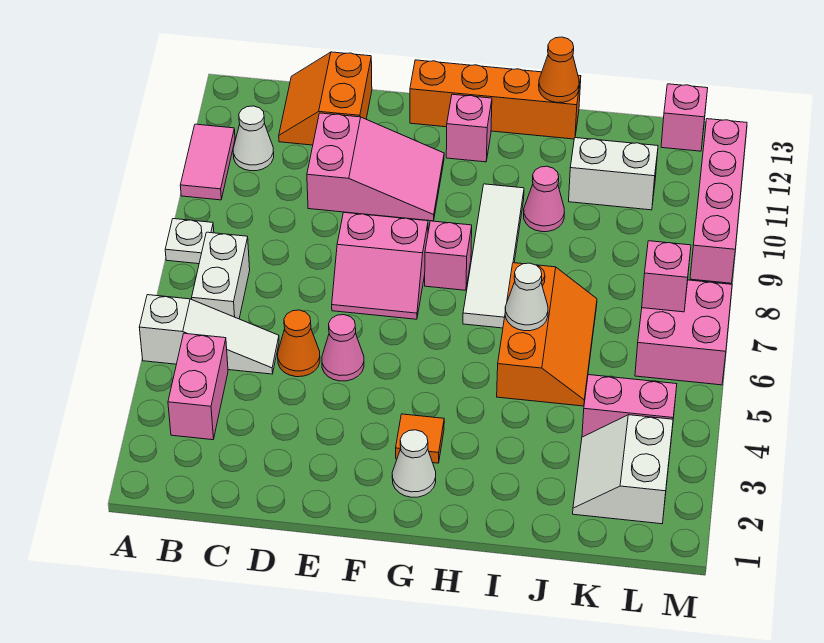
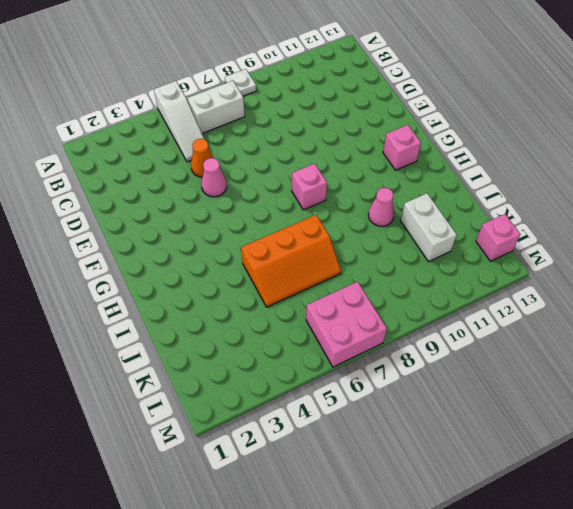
none -> pink 1x2 tile [180,124,235,200]
none -> pink 1x2 brick [168,333,228,440]
none -> white 1x1 cone [233,106,274,171]

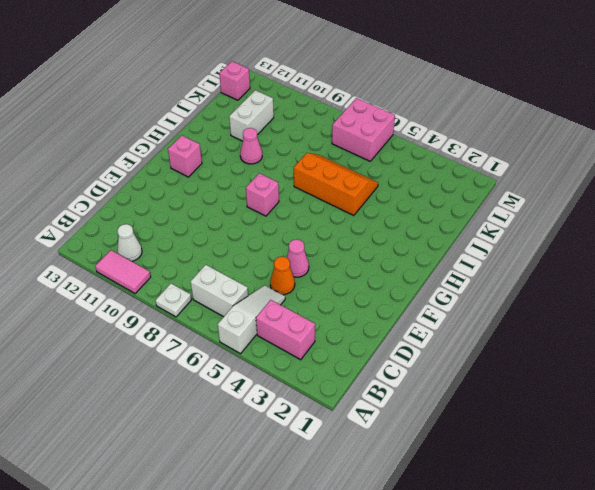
none -> orange 2x2 slope [279,52,372,145]
none -> pink 2x3 slope [307,113,444,221]
none -> pink 2x2 slope [332,212,428,319]

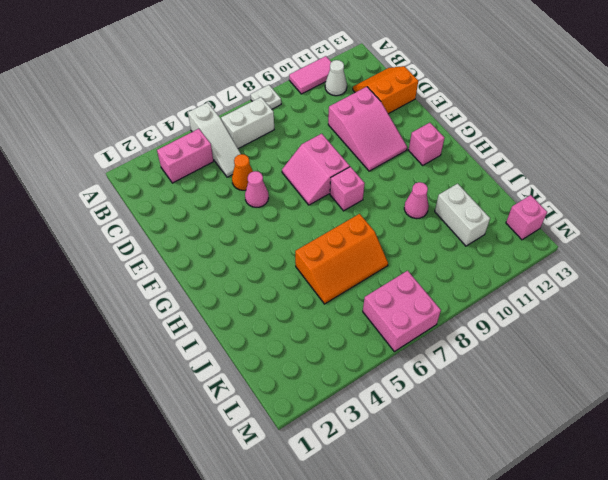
none -> orange 1x4 brick [410,60,581,139]
none -> white 1x1 cone [392,430,436,497]
none -> orange 1x1 tile [396,414,444,463]

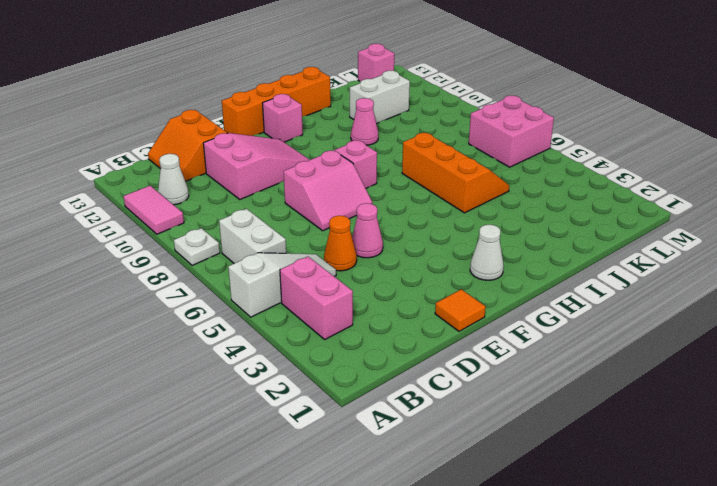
orange 1x1 tile [435,289,486,331] -> orange 1x1 tile moved to [396,414,444,463]
none -> white 1x4 tile [463,184,524,328]
none -> white 2x2 slope [573,415,673,524]
none -> pink 1x2 brick [582,375,677,438]

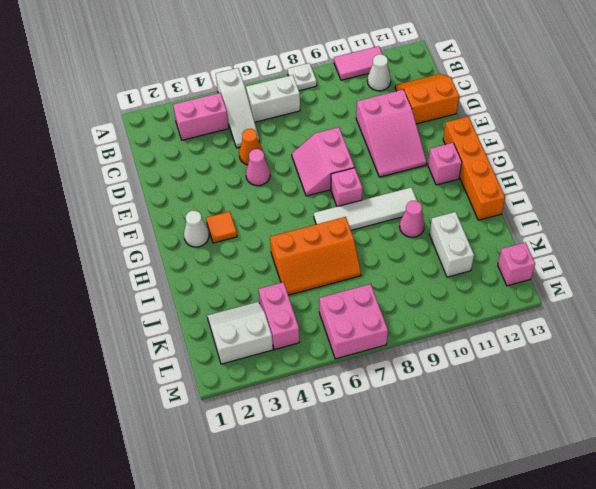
none -> pink 1x4 brick [690,119,747,283]
none -> white 1x1 cone [505,263,548,331]
none -> orange 1x1 cone [539,37,579,103]

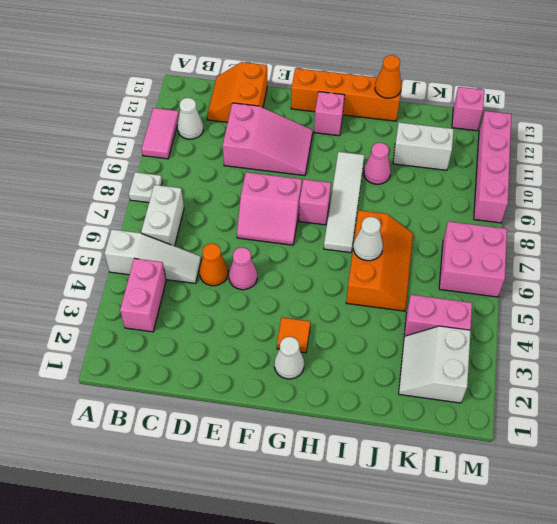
none -> pink 1x1 brick [642,241,691,312]

